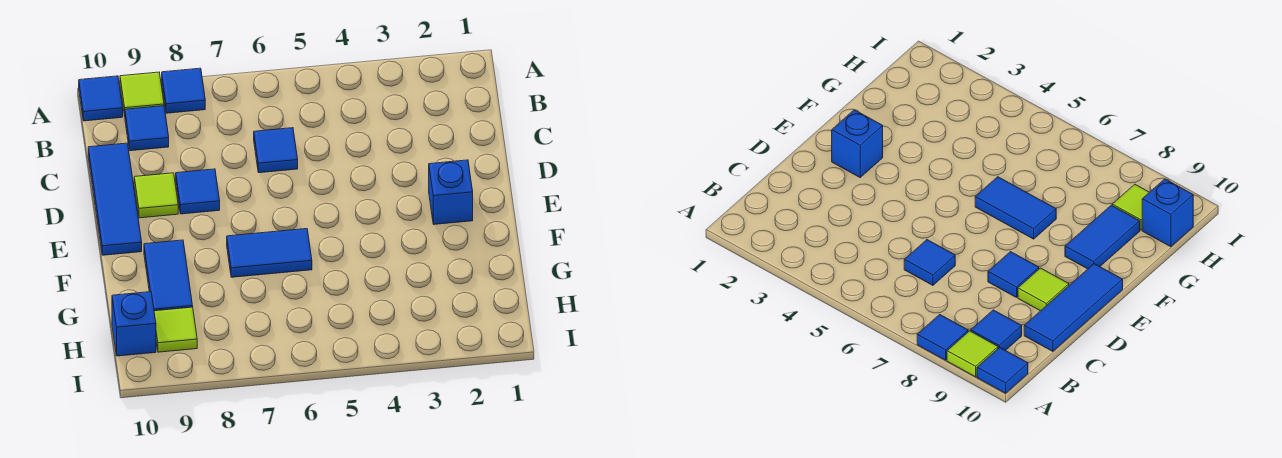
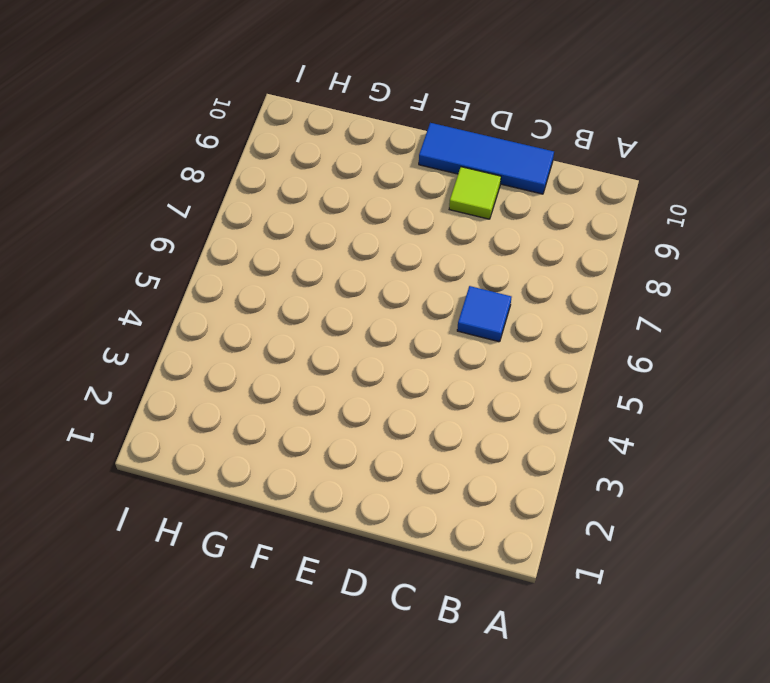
none -> blue 1x1 tile [162,68,205,113]
none -> lime 1x1 tile [120,72,164,116]
none -> blue 1x1 tile [79,76,123,121]

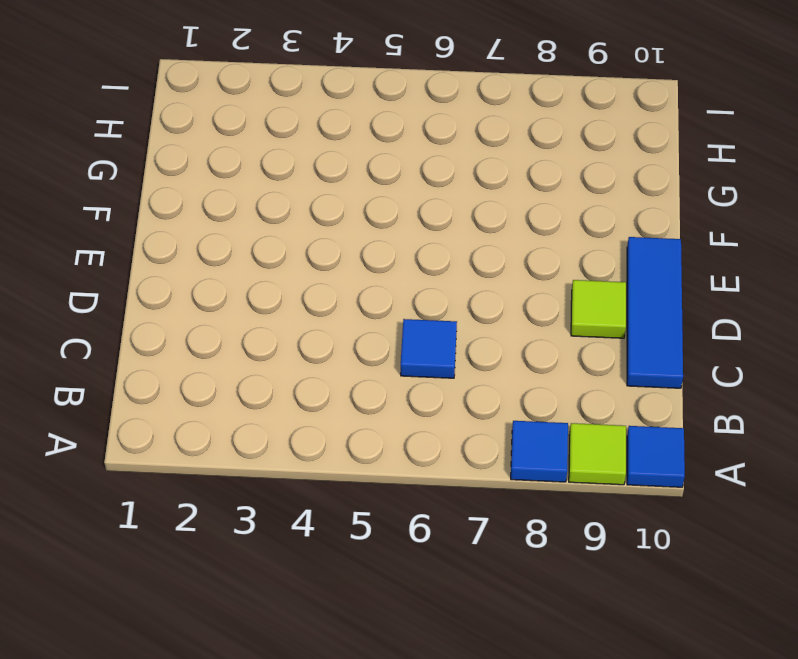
none -> blue 1x1 tile [125,106,169,151]
none -> blue 1x1 tile [176,169,220,214]
none -> blue 1x1 brick [429,160,473,224]

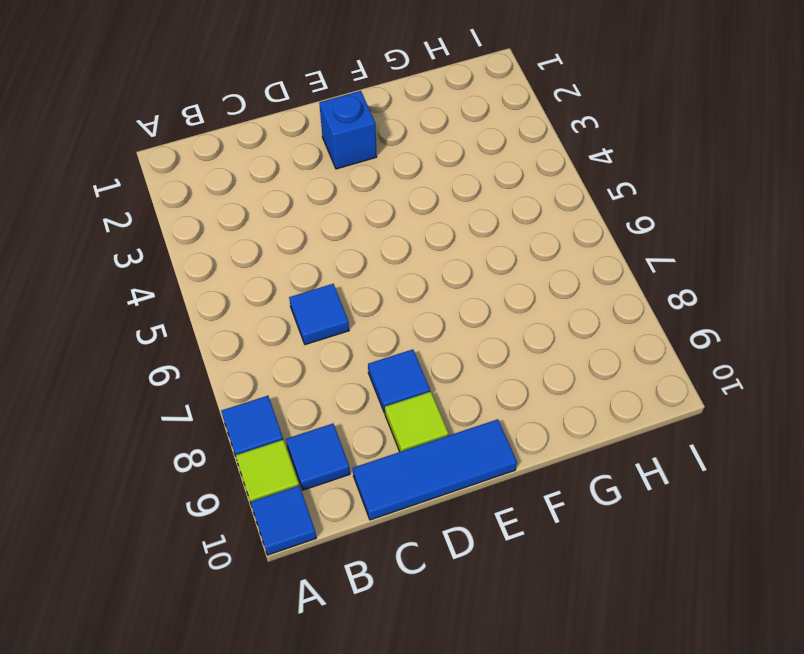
none -> blue 1x2 tile [227,229,312,277]
none -> blue 1x2 tile [144,240,193,311]
none -> lime 1x1 tile [154,307,197,352]

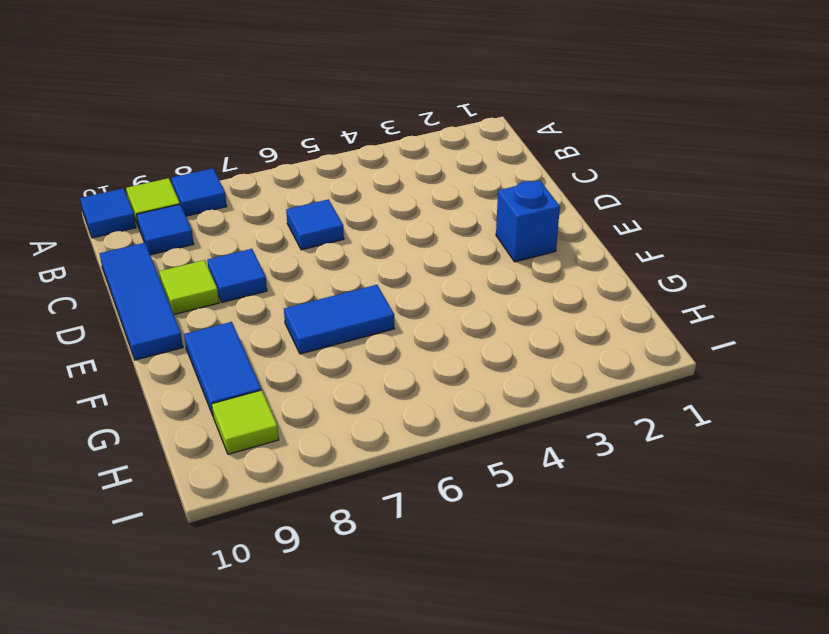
none -> blue 1x1 brick [112,292,156,356]

